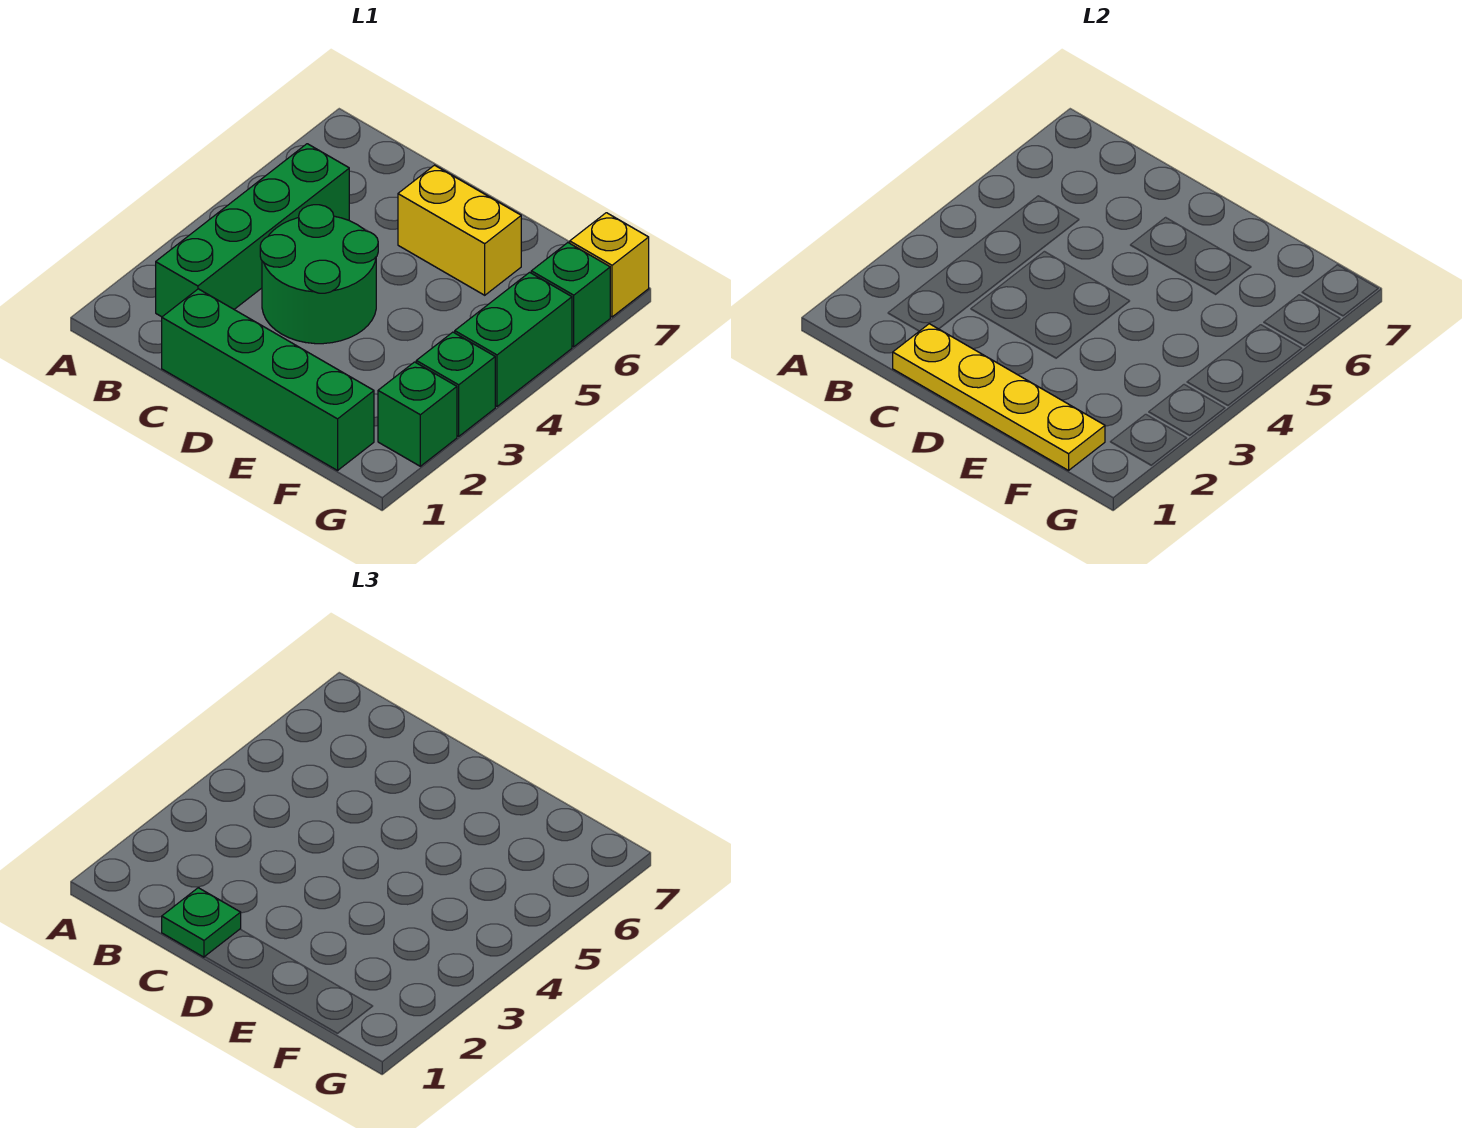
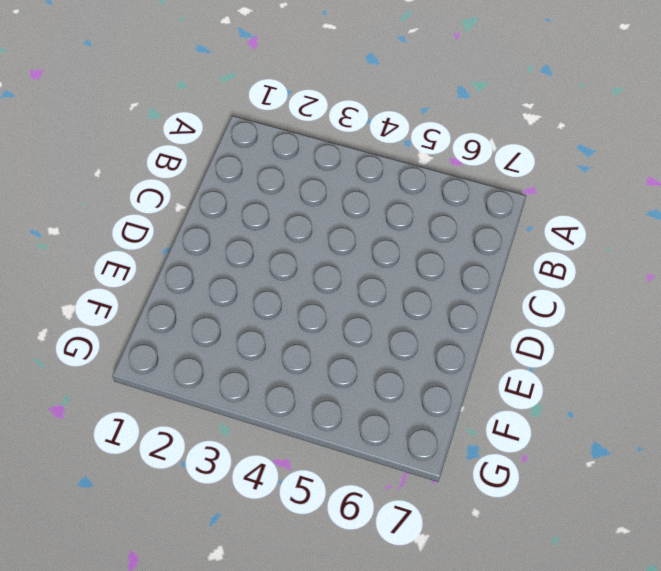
none -> green 1x4 brick [156,144,349,317]
none -> green 1x4 brick [162,289,374,470]

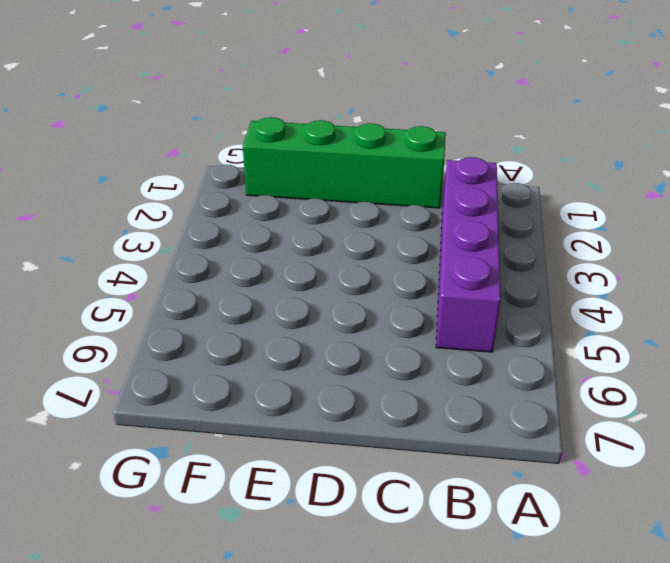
purple 1x4 brick [436,157,501,352] -> green 1x4 brick [156,144,349,317]
none -> green 2x2 round brick [260,205,378,344]
none -> yellow 1x2 brick [398,165,521,295]

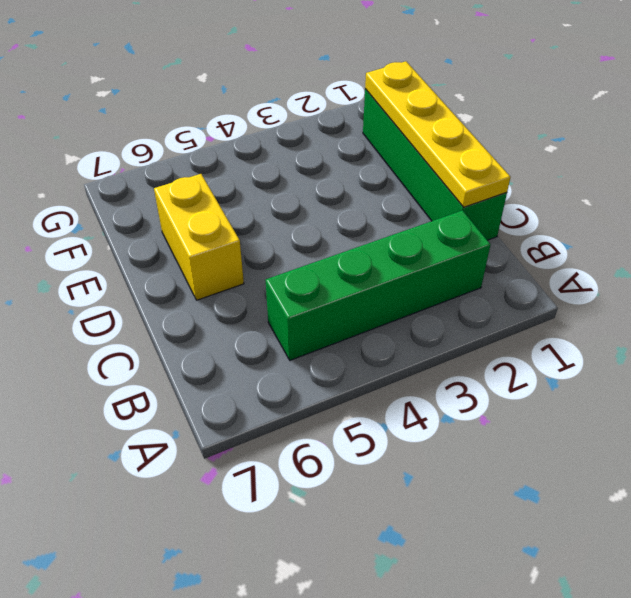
none -> green 2x2 round brick [260,205,378,344]
none -> green 1x1 brick [378,362,457,466]

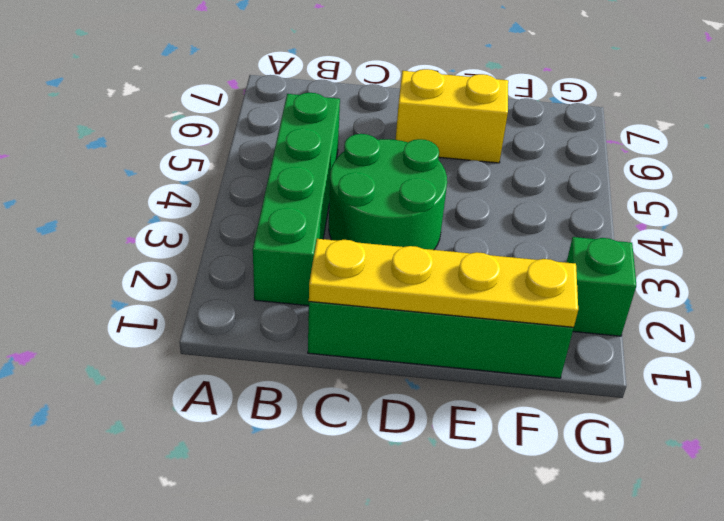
none -> green 1x1 brick [416,332,495,436]
none -> green 1x2 brick [455,272,572,406]

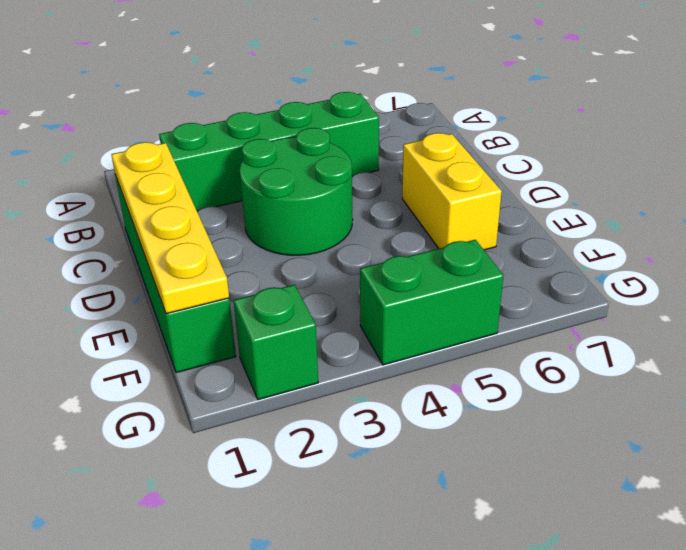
none -> green 1x1 brick [416,332,495,436]
none -> green 1x1 brick [531,243,610,347]

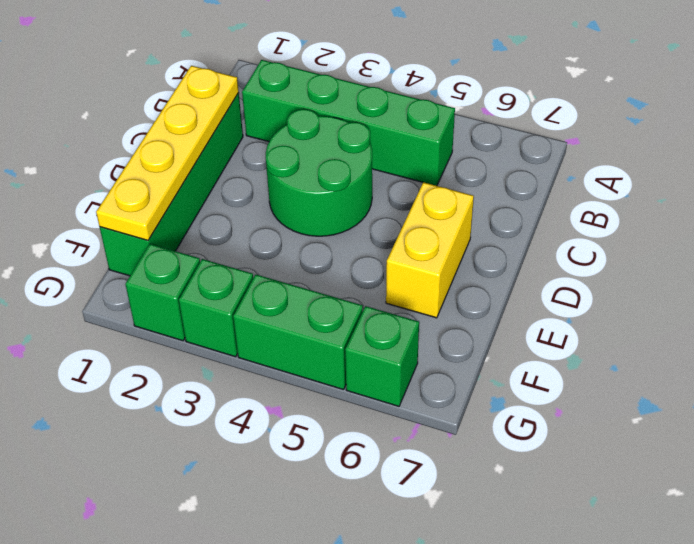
none -> yellow 1x1 brick [570,213,649,317]
none -> green 1x1 plate [162,888,241,957]

